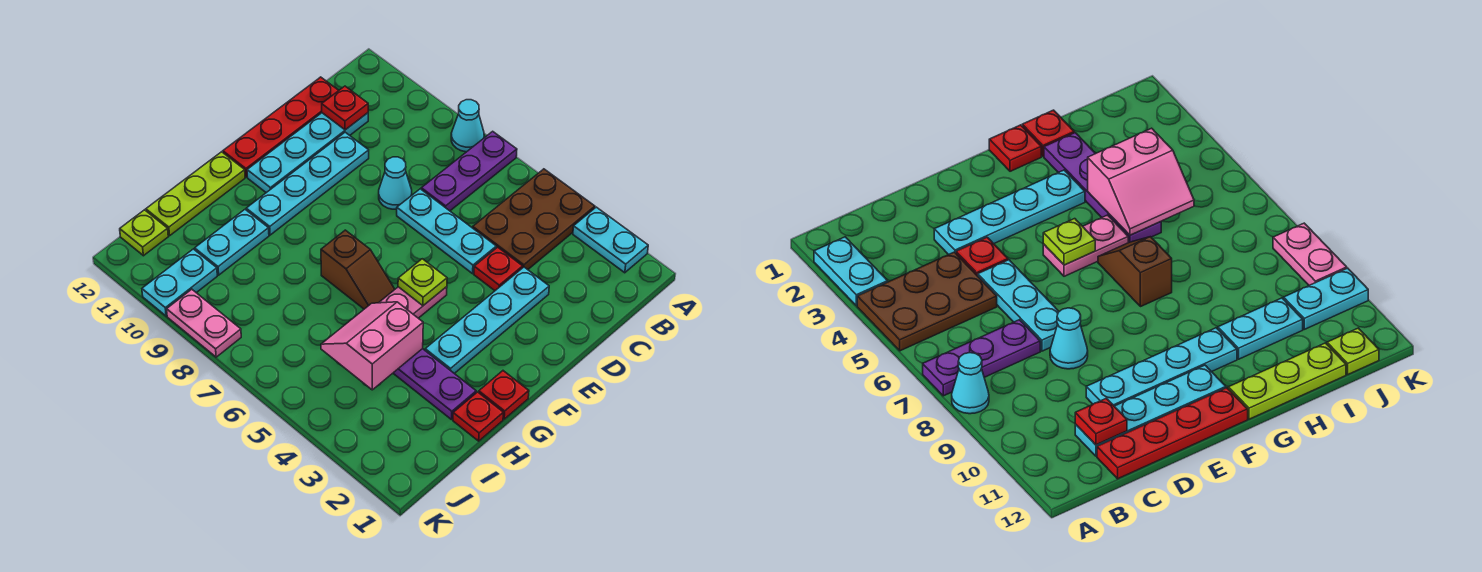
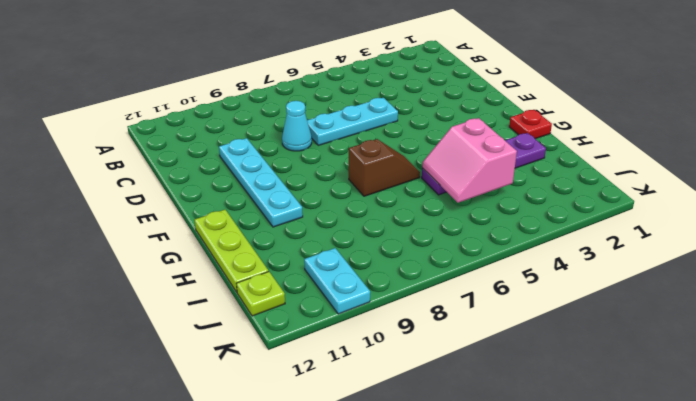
none -> cyan 1x2 plate [573,207,648,273]
none -> brown 2x3 plate [473,169,595,270]
none -> purple 1x3 plate [421,131,517,211]

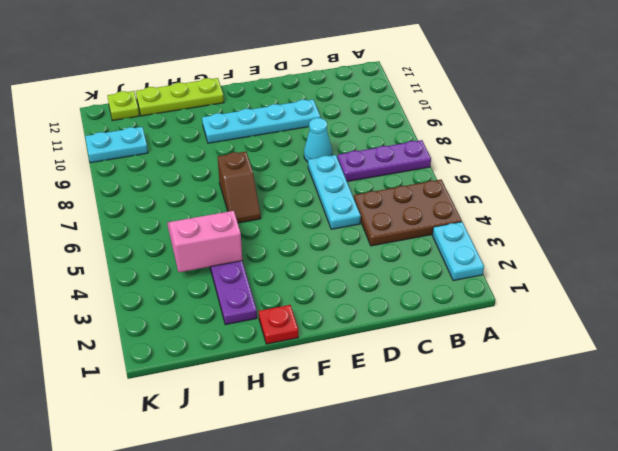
none -> cyan 1x1 cone [451,100,484,152]
none -> cyan 1x4 plate [247,113,368,193]
none -> red 1x4 plate [223,77,339,177]

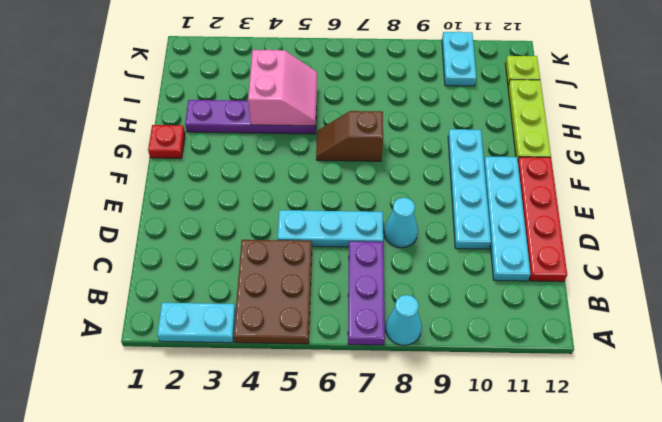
none -> cyan 1x4 plate [425,267,549,373]
none -> red 1x1 plate [474,247,523,291]
none -> pink 1x2 plate [379,287,447,318]

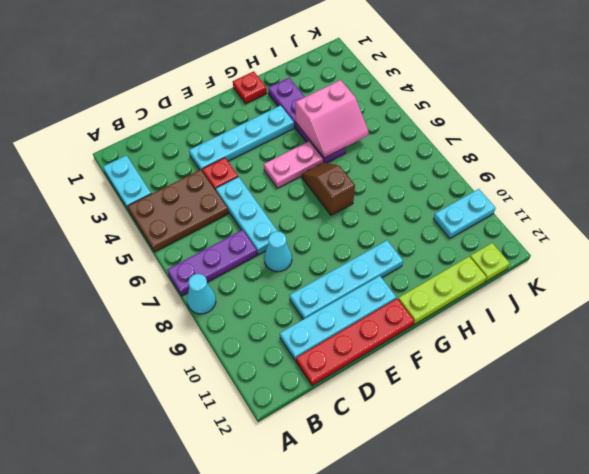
none -> red 1x1 plate [453,392,503,441]
none -> cyan 1x2 plate [195,210,269,275]
none -> pink 1x2 plate [167,289,241,357]

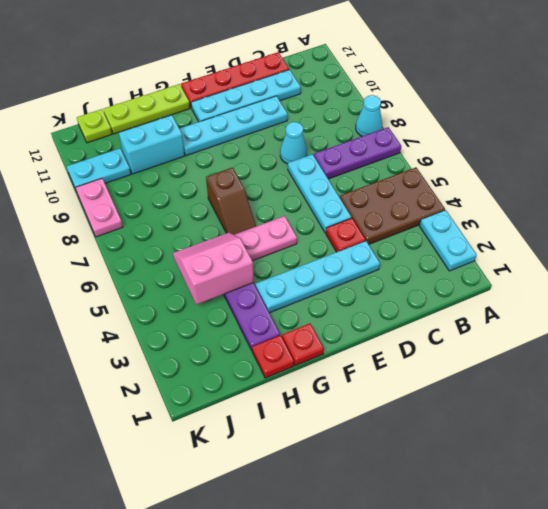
cyan 1x2 brick [119,115,185,174] -> cyan 1x2 plate [195,210,269,275]
none -> red 1x1 plate [322,86,368,130]
none -> lime 1x1 plate [398,259,447,306]

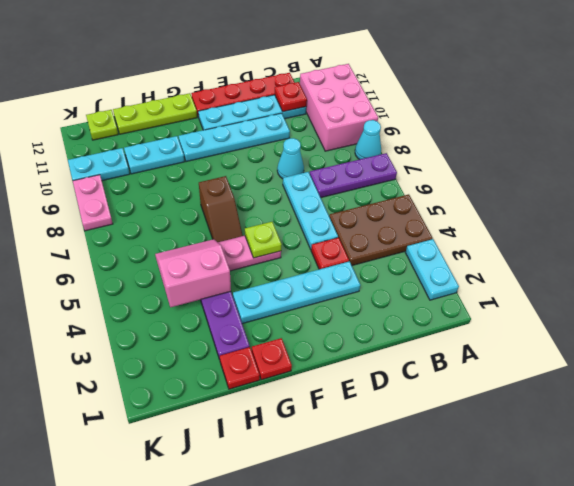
pink 2x3 brick [300,64,378,151] -> none

